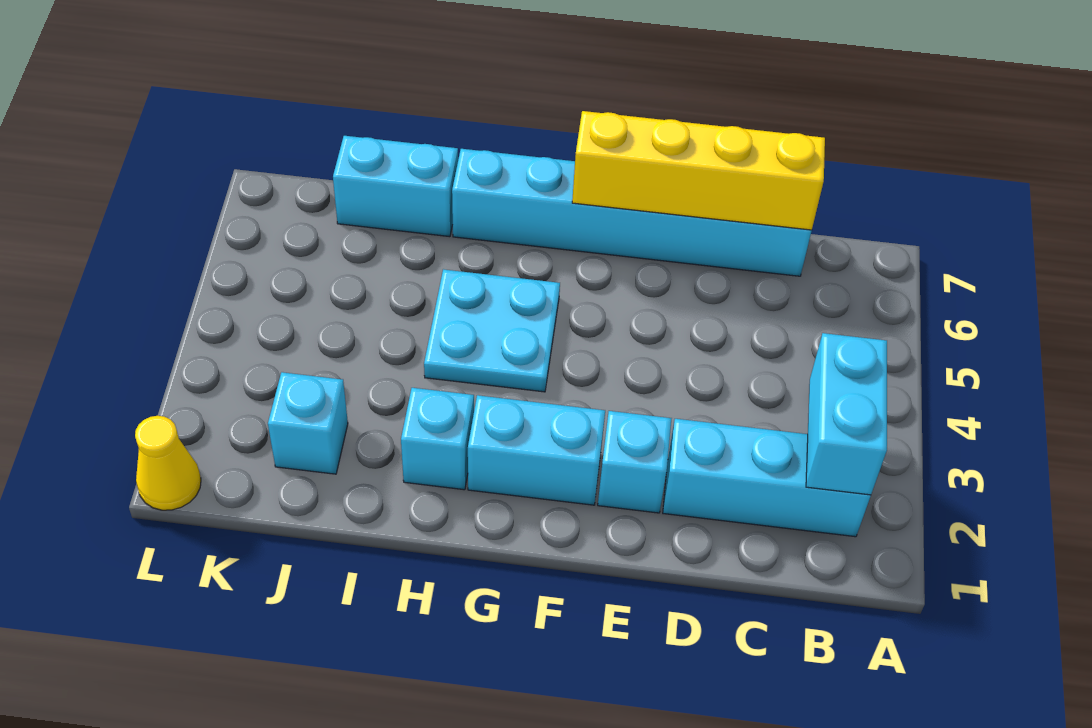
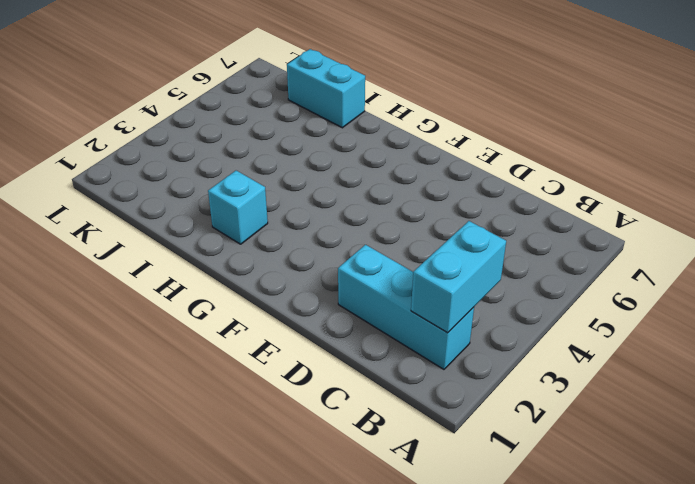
none -> cyan 1x6 brick [452,149,812,276]
none -> cyan 1x1 brick [598,411,672,513]

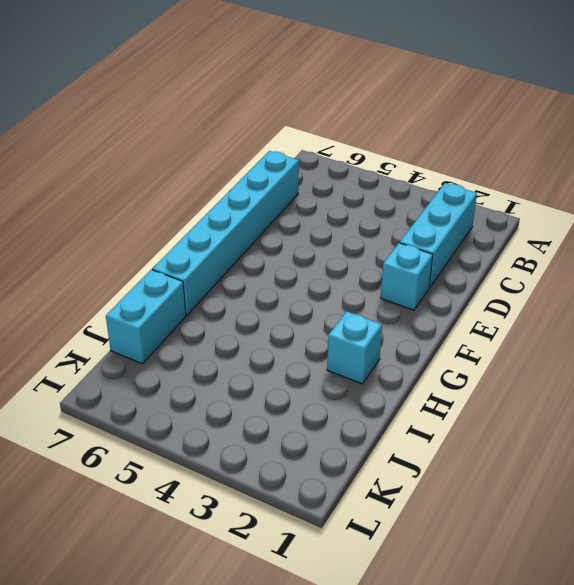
none -> cyan 1x2 brick [468,395,605,505]
none -> cyan 2x2 plate [424,269,560,392]

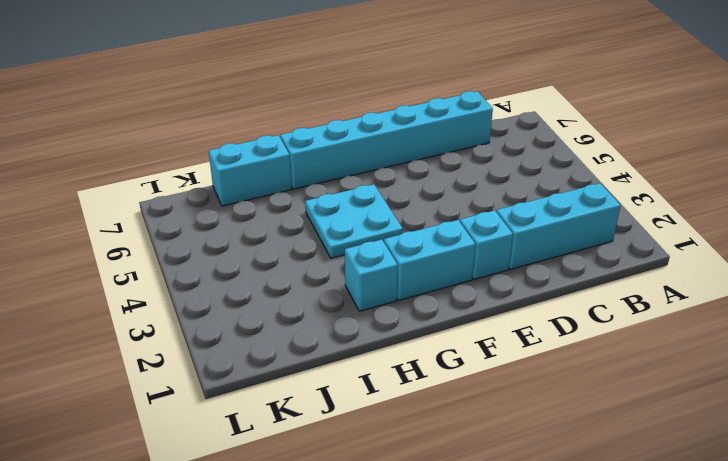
none -> cyan 1x1 brick [268,372,348,474]
none -> yellow 1x1 cone [135,416,201,510]

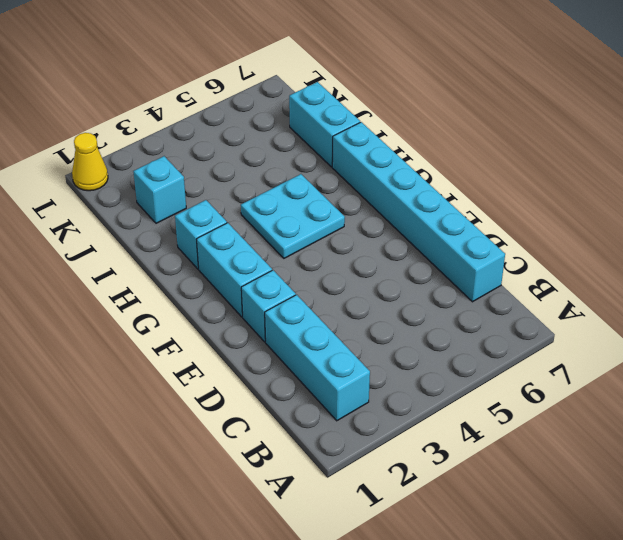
none -> cyan 1x2 brick [806,333,887,495]
none -> yellow 1x4 brick [572,111,825,230]

